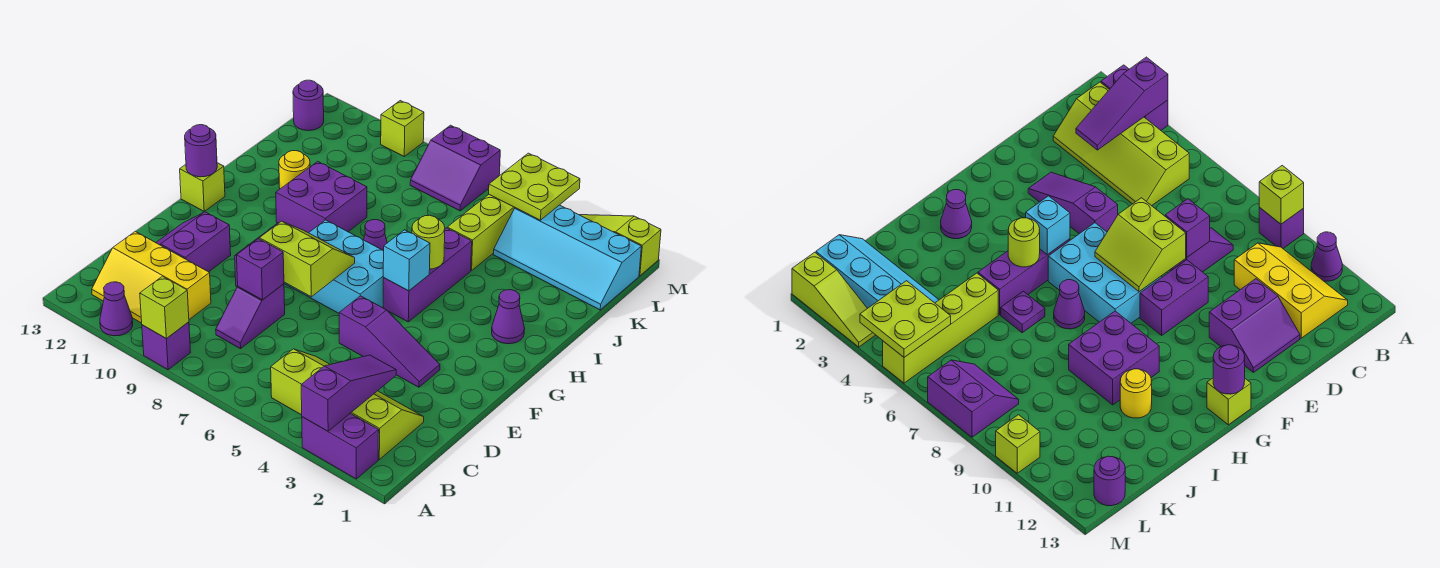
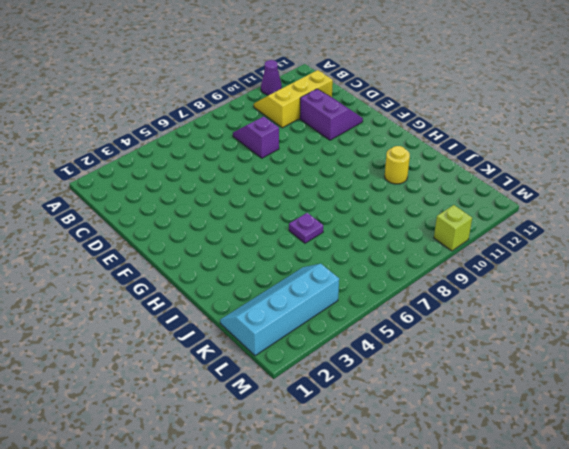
none -> purple 1x2 brick [302,414,379,479]
none -> purple 1x1 brick [142,322,191,370]
none -> lime 2x4 slope [271,349,424,459]
none -> purple 1x3 slope [339,296,440,387]

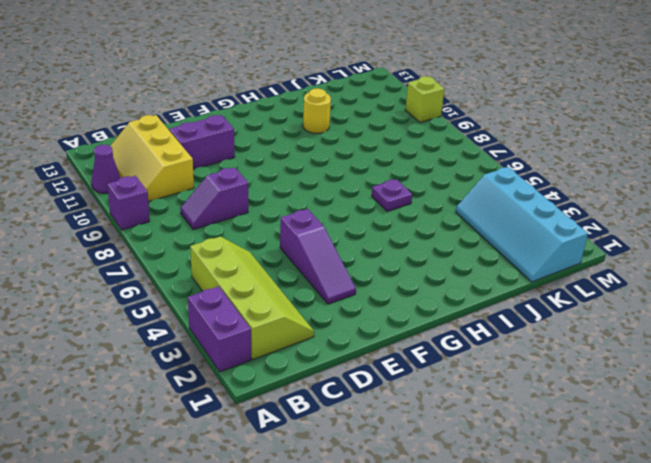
none -> purple 1x2 brick [1140,260,1208,335]
none -> cyan 2x3 brick [284,220,384,313]
none -> purple 1x3 brick [383,228,472,322]
none -> lime 1x1 brick [180,163,225,211]

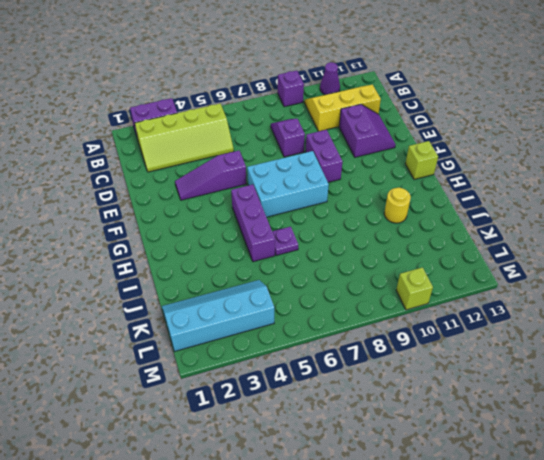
none -> purple 1x1 cone [492,290,525,344]
none -> purple 1x1 cone [364,220,387,251]
none -> purple 2x2 brick [276,161,367,233]
none -> lime 1x4 brick [447,195,515,271]

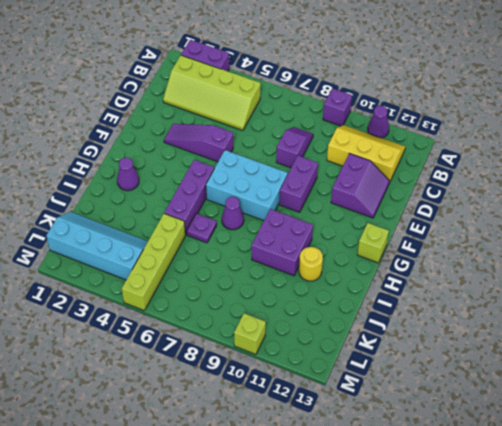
none -> purple 2x2 slope [410,125,500,211]
none -> purple 1x1 round brick [293,80,324,131]
none -> lime 1x3 slope [580,215,661,276]
none -> purple 1x3 slope [301,355,396,431]

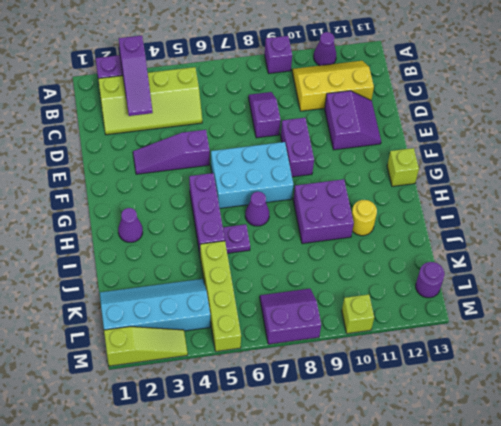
none -> lime 1x1 brick [140,276,189,339]
none -> purple 1x1 brick [237,239,284,300]
none -> lime 2x2 slope [259,221,355,297]
none -> cyan 1x1 brick [383,230,430,291]

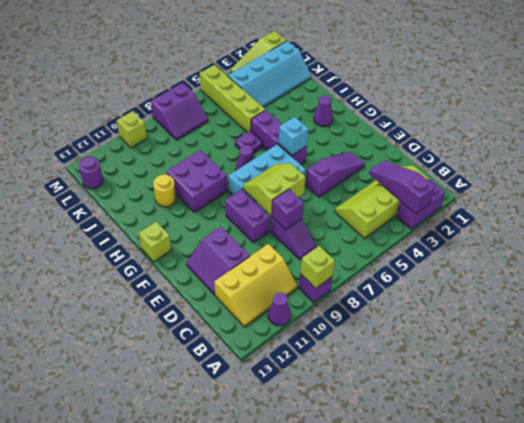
none -> purple 1x1 round brick [185,125,217,177]
none -> lime 1x1 round brick [412,215,445,269]
none -> lime 2x2 plate [489,153,580,220]

